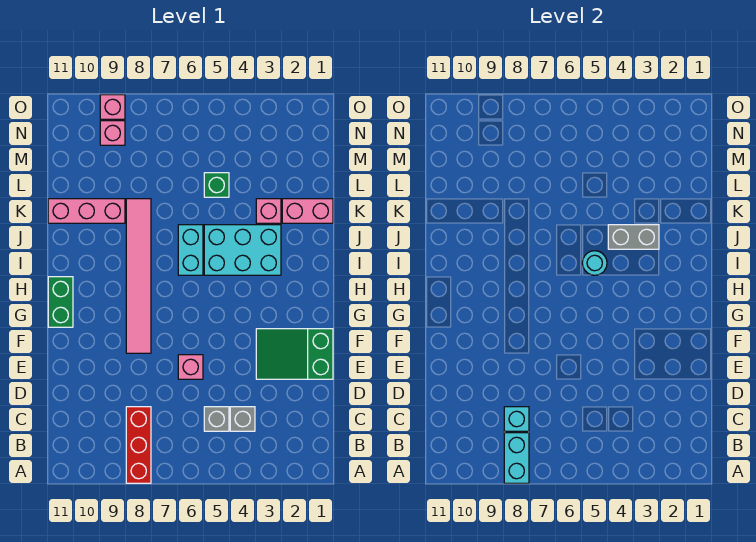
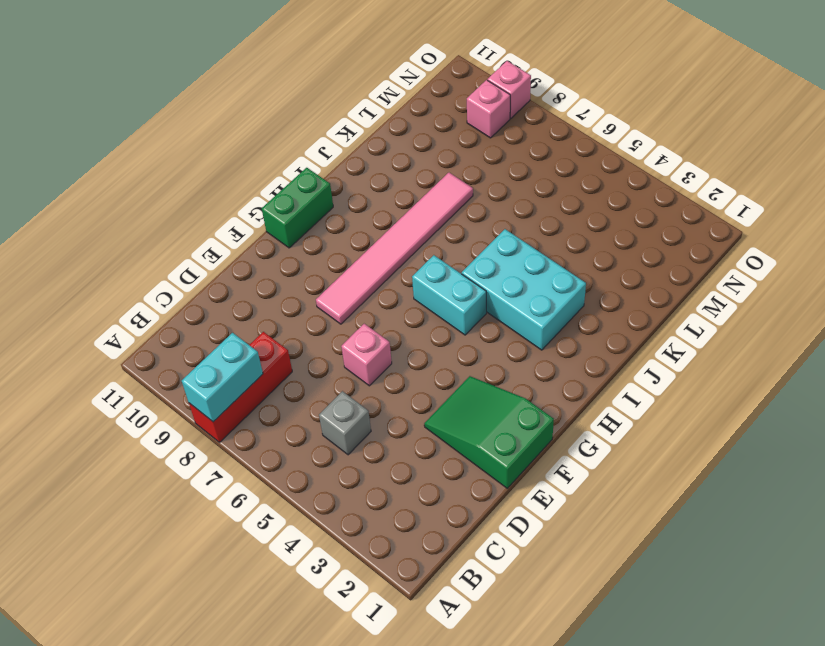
cyan 1x2 brick [412,255,486,335] -> cyan 1x2 brick turned to [178,225,203,275]
none -> grey 1x1 brick [230,407,255,431]
none -> pink 1x2 brick [282,199,333,223]
none -> pink 1x1 brick [256,199,281,223]

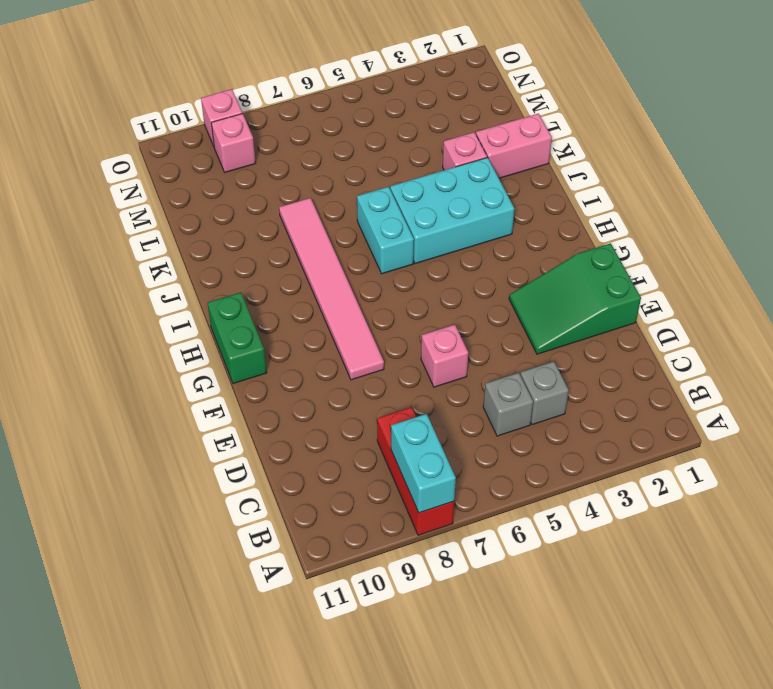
none -> pink 1x3 brick [48,199,125,223]
none -> green 1x1 brick [204,173,229,197]
none -> cyan 1x1 brick [504,407,529,431]

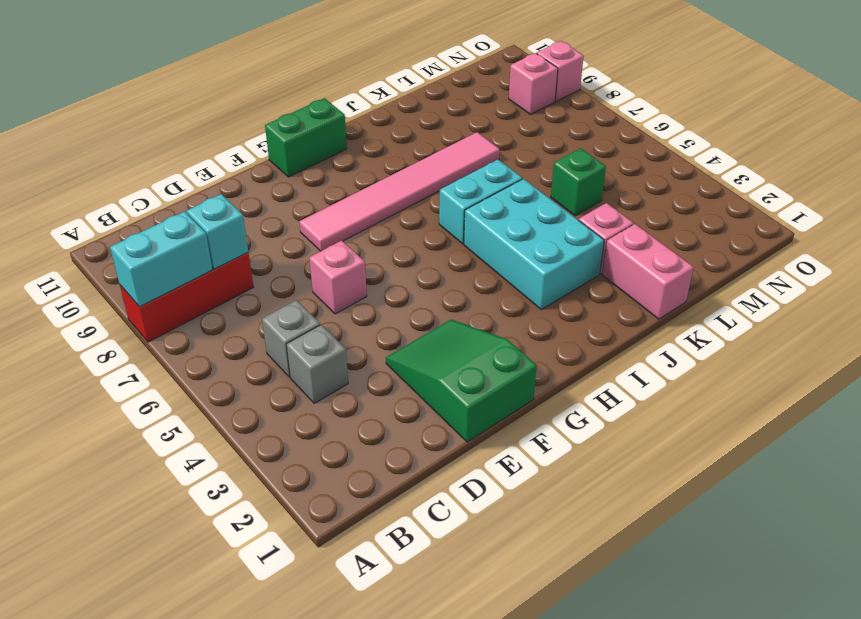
none -> pink 1x3 brick [48,199,125,223]
none -> cyan 1x1 round brick [582,251,607,275]
none -> grey 1x2 brick [608,225,659,249]

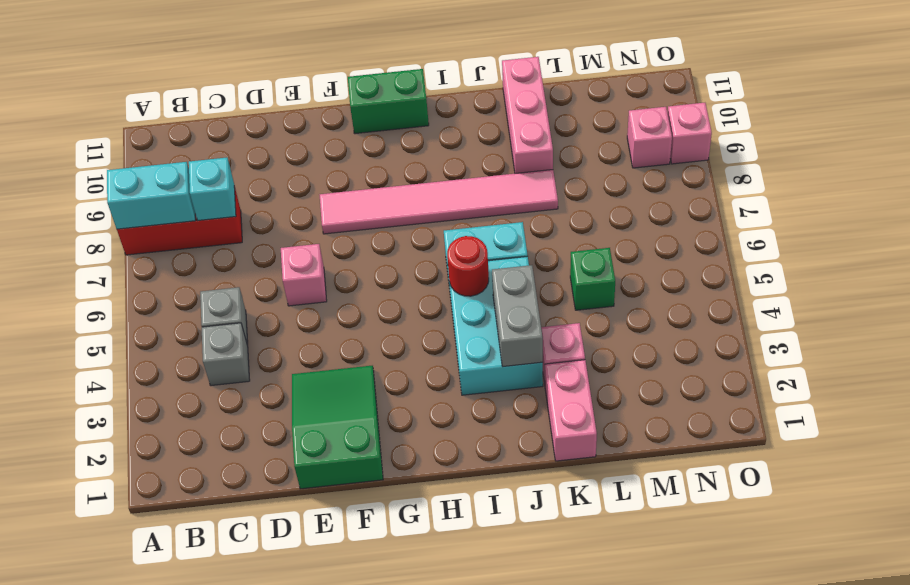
red 1x1 round brick [447,236,489,296] -> cyan 1x1 round brick [582,251,607,275]

